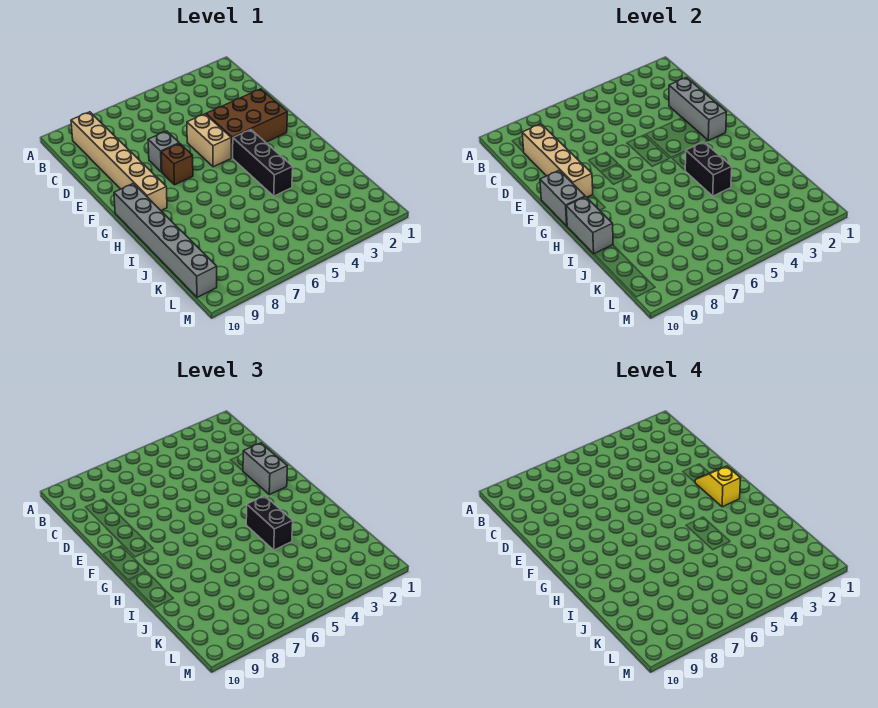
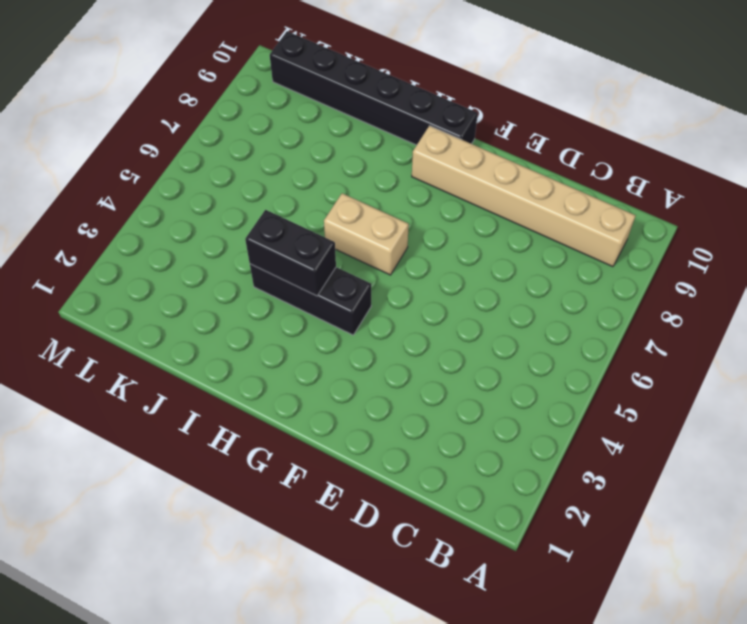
tan 1x2 brick [324,193,409,275] -> tan 1x2 brick moved to [187,114,231,167]
black 1x6 brick [270,31,478,145] -> grey 1x6 brick [114,183,217,297]
none -> brown 2x3 brick [206,89,287,158]
none -> grey 1x1 brick [148,131,179,172]
none -> brown 1x1 brick [161,143,193,185]

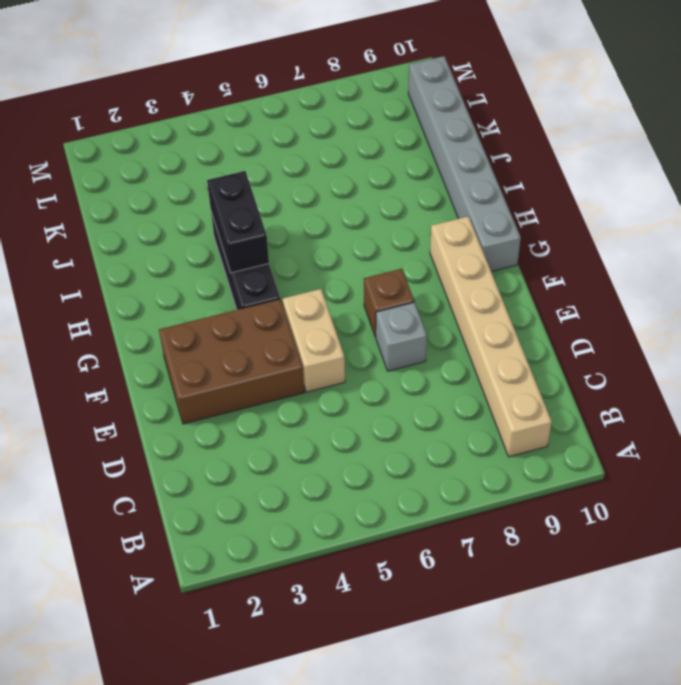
none -> tan 1x4 brick [522,124,593,197]
none -> grey 1x3 brick [669,78,726,141]
none -> grey 1x2 brick [540,170,585,226]

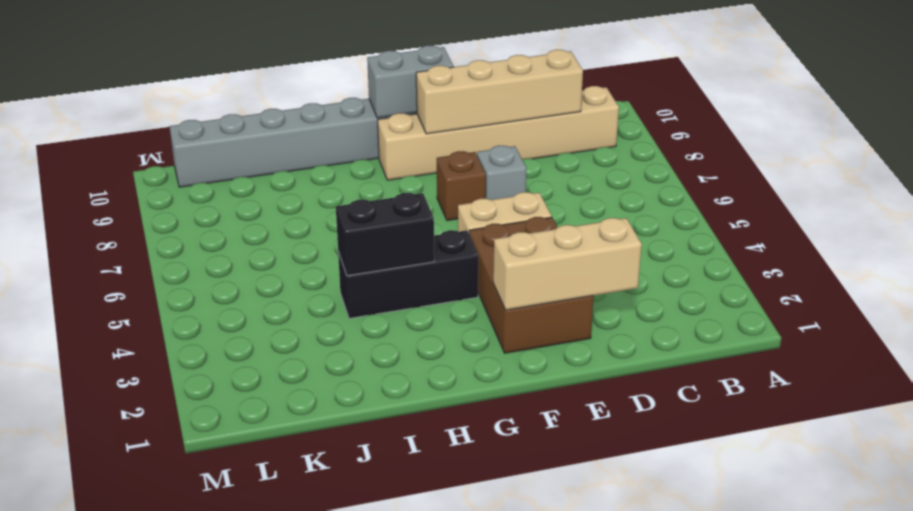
tan 1x3 brick [493,218,642,310] -> grey 1x3 brick [669,78,726,141]
none -> grey 1x2 brick [566,197,613,254]
none -> grey 1x2 brick [243,443,287,495]
none -> black 1x2 brick [246,496,293,550]

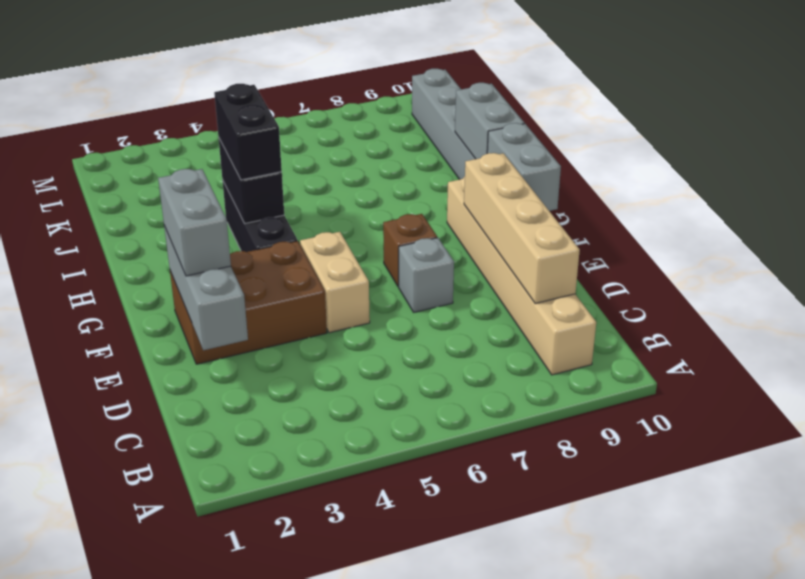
none -> yellow 1x2 slope [695,466,741,507]

